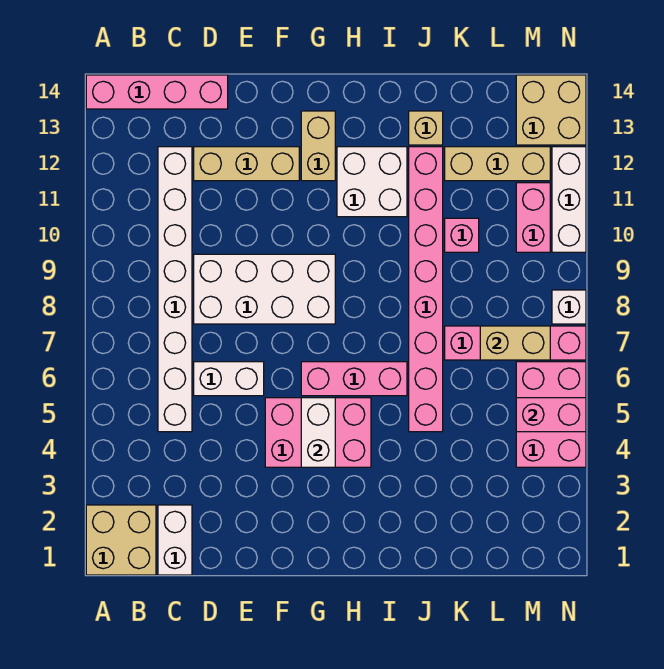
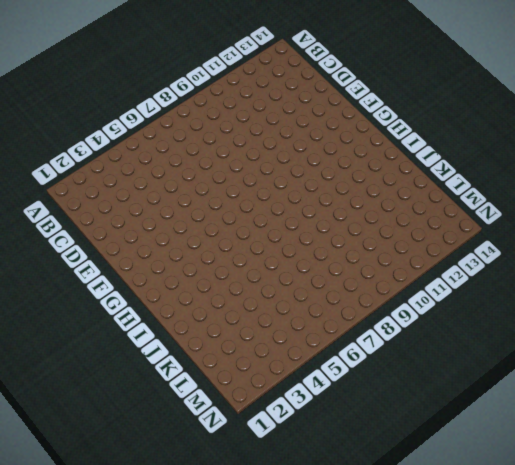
none -> tan 2x2 brick [86,505,156,575]
none -> pink 1x4 brick [86,75,228,109]
none -> white 1x2 brick [158,505,192,575]

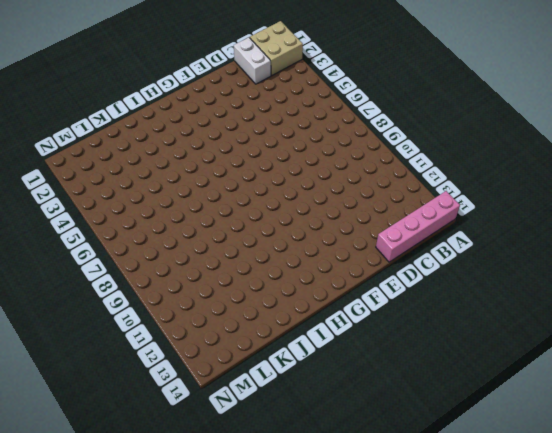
none -> white 1x8 brick [158,147,192,432]
none -> white 1x2 brick [194,362,264,396]
none -> white 2x4 brick [194,254,335,324]

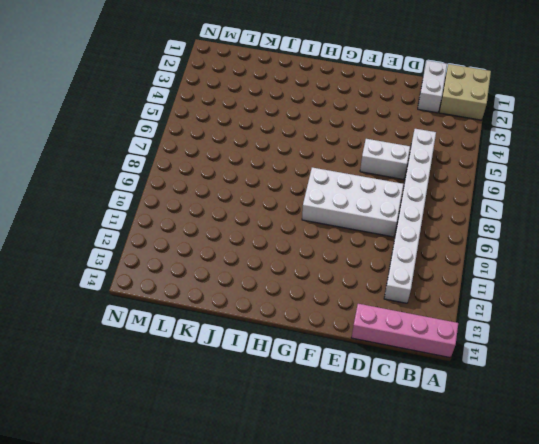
none -> tan 1x3 brick [194,147,299,181]
none -> pink 2x3 brick [265,398,371,467]
none -> pink 1x3 brick [301,362,407,396]

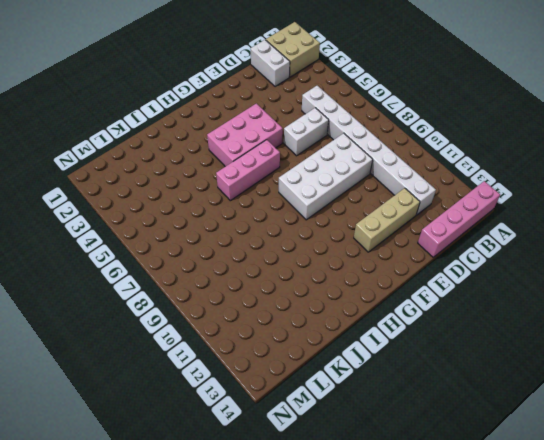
none -> tan 1x2 brick [301,111,335,181]
none -> white 2x2 brick [337,147,407,217]
none -> pink 1x8 brick [409,147,443,432]

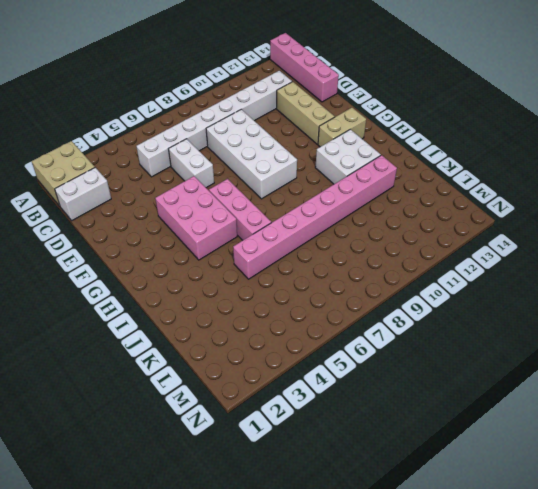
none -> tan 1x1 brick [409,111,443,145]
none -> pink 1x4 brick [445,326,586,360]
none -> pink 1x1 brick [445,218,479,252]

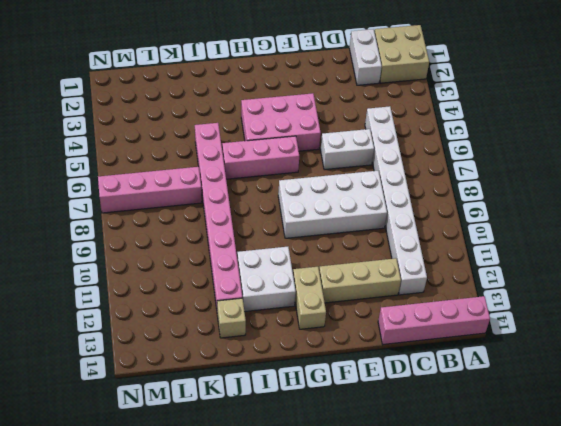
none -> pink 1x1 brick [445,218,479,252]
none -> tan 1x3 brick [445,147,550,181]
none -> pink 2x3 brick [516,362,586,467]

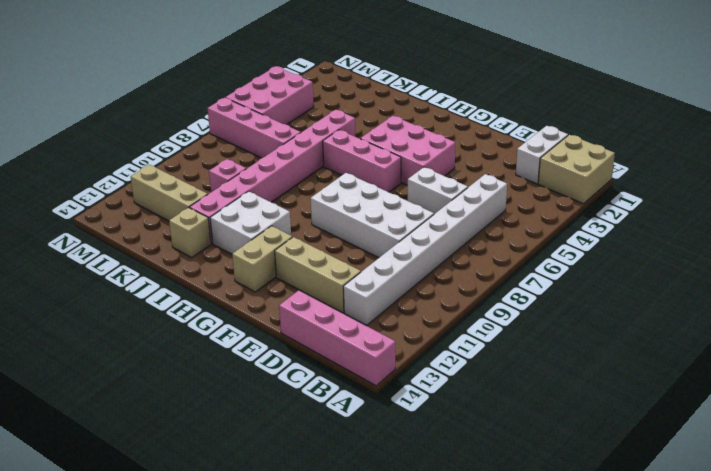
none -> pink 1x2 brick [516,183,550,252]
none -> tan 2x2 brick [516,75,586,145]
none -> white 1x1 brick [552,290,586,324]

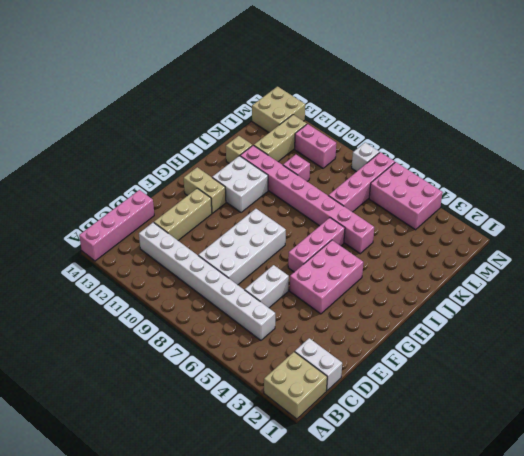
none -> white 1x3 brick [552,147,586,252]
none -> white 1x2 brick [301,398,335,467]
none -> tan 1x2 brick [480,326,550,360]

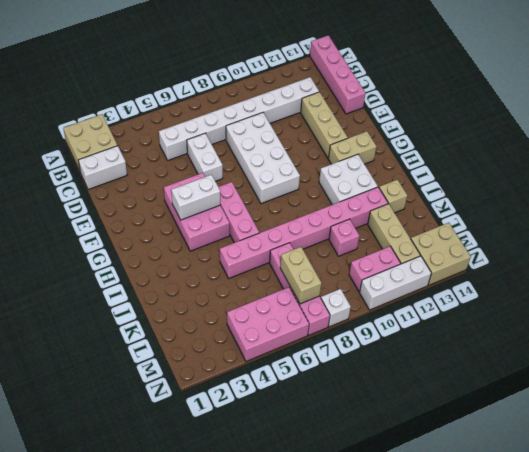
none -> pink 1x2 brick [516,398,586,432]

